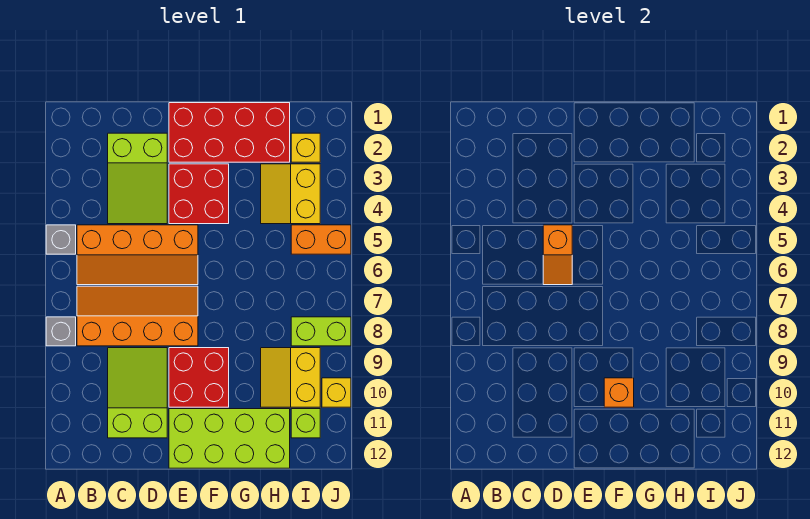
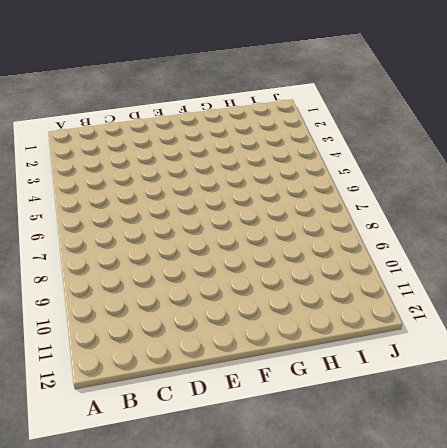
none -> grey 1x1 brick [46,225,76,254]
none -> grey 1x1 brick [46,317,76,346]
none -> orange 2x4 slope [77,225,198,285]

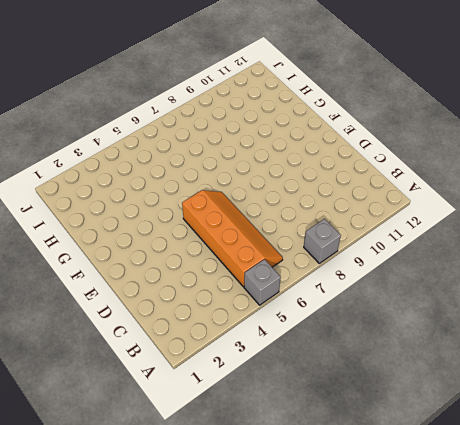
none -> orange 2x4 slope [77,286,198,346]
none -> lime 2x3 slope [108,133,167,224]
none -> lime 2x3 slope [108,348,167,438]

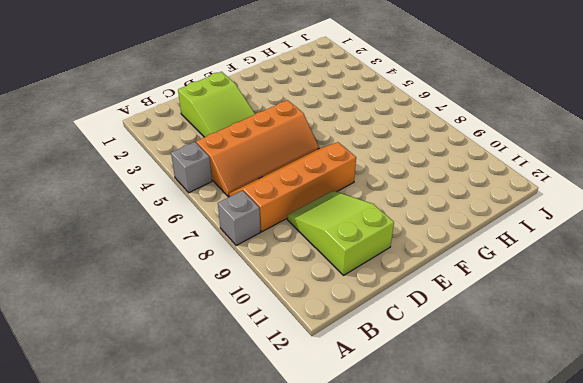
none -> red 2x4 brick [169,103,290,162]
none -> red 2x2 brick [169,164,229,224]
none -> red 2x2 brick [169,348,229,407]

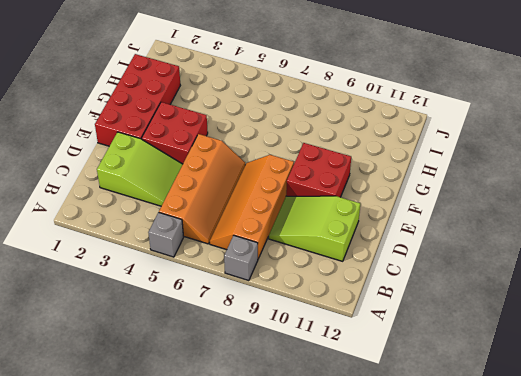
none -> lime 2x4 brick [169,409,290,468]
none -> yellow 2x2 slope [261,164,320,224]
none -> yellow 2x2 slope [261,348,320,407]

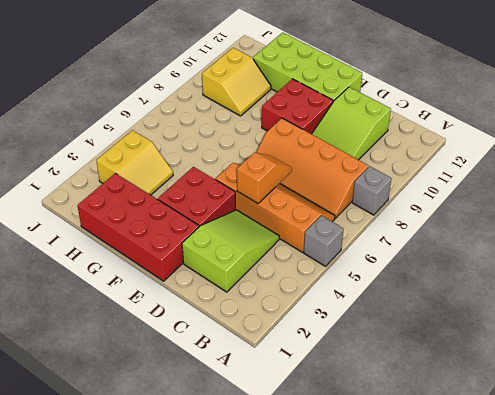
none -> yellow 1x1 brick [291,133,320,162]
none -> orange 1x2 brick [291,225,351,254]
none -> lime 1x2 brick [291,317,351,346]

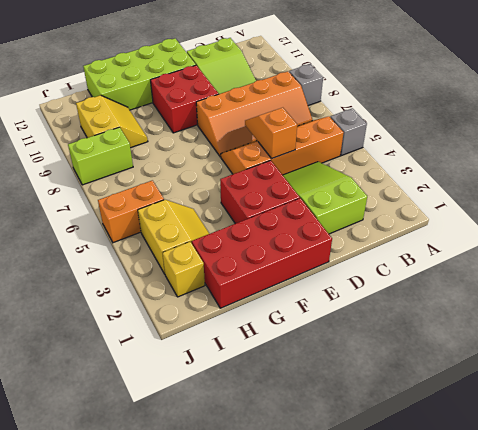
none -> lime 1x1 brick [291,409,320,438]
none -> yellow 1x1 brick [322,378,351,407]
none -> orange 1x1 brick [604,378,634,407]

